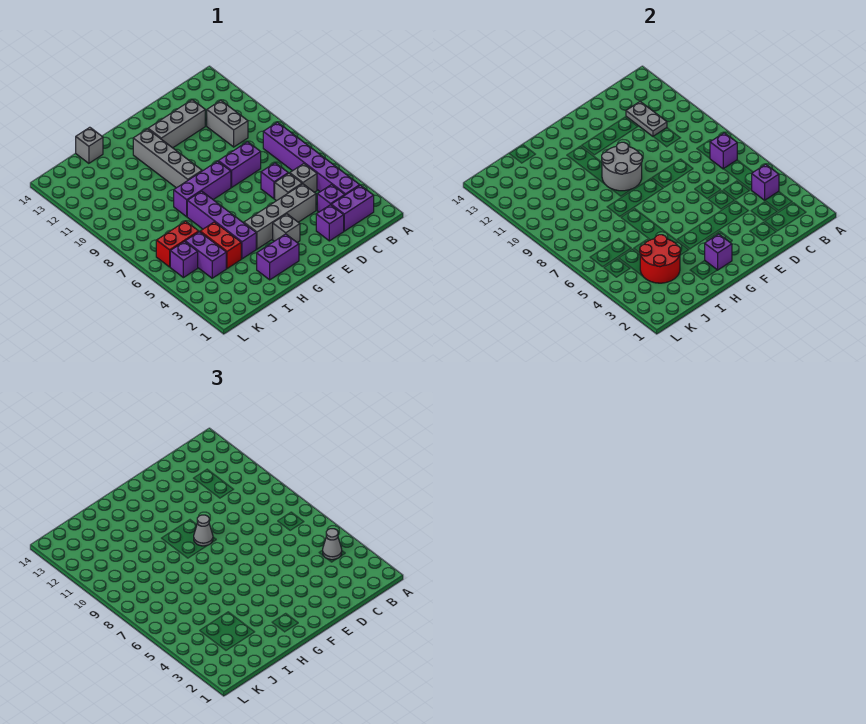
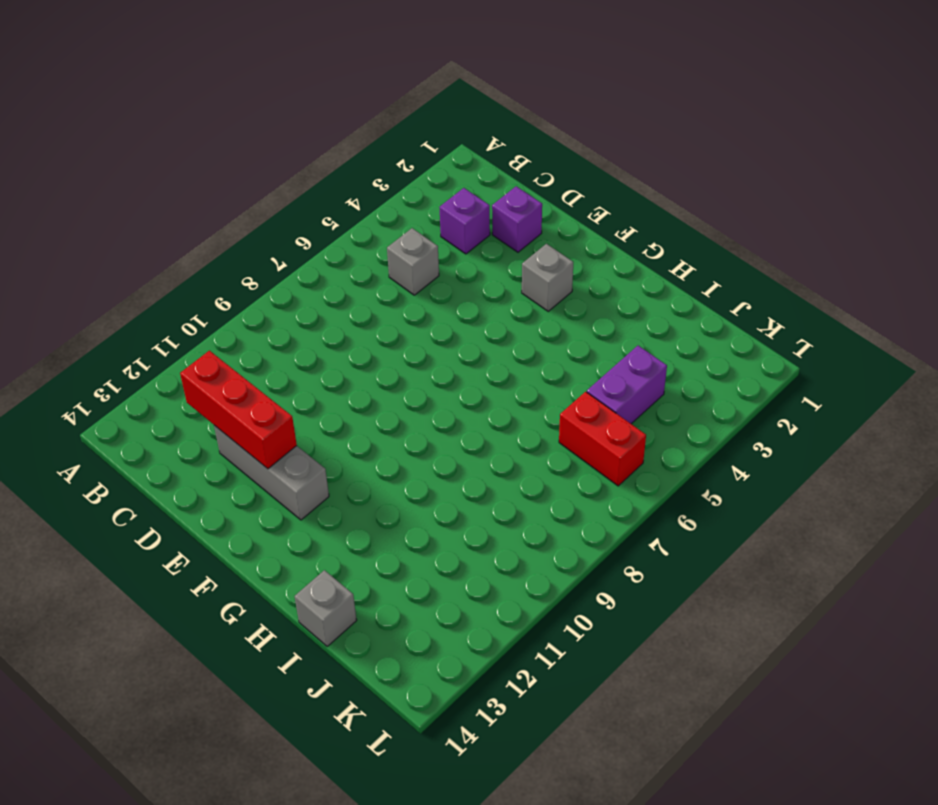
red 1x3 brick [180,351,297,469] -> grey 1x2 plate [626,102,667,136]
none -> purple 1x2 brick [331,185,374,231]
none -> purple 1x6 brick [263,122,360,195]
none -> grey 1x2 brick [207,101,248,147]

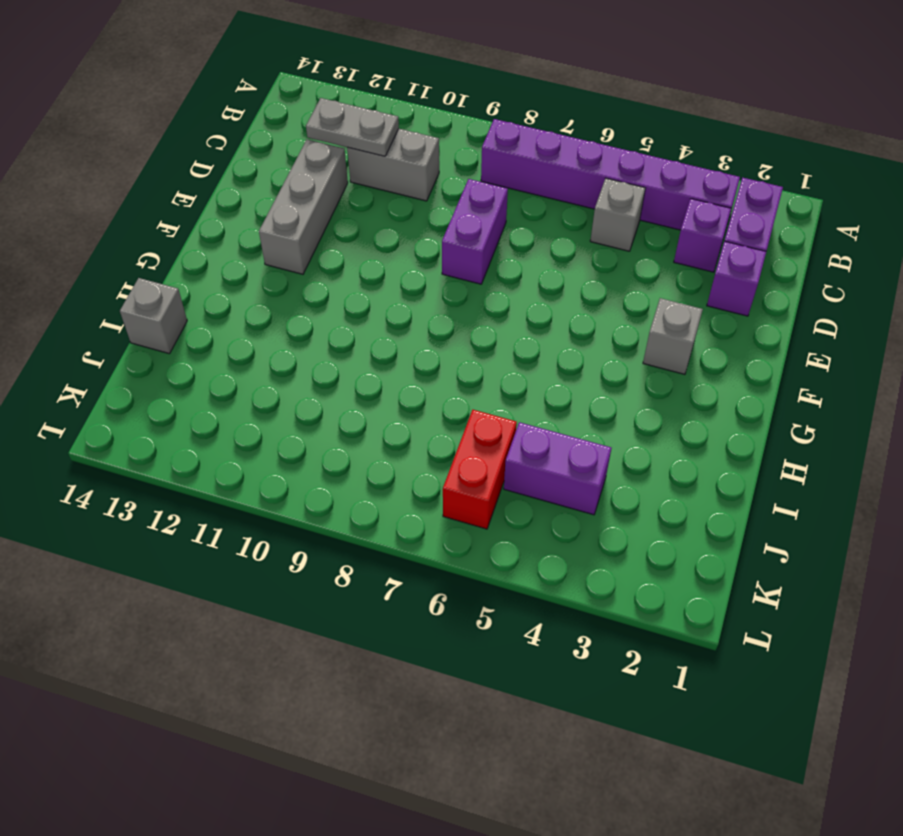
none -> grey 1x4 brick [244,184,316,249]
none -> grey 1x1 brick [275,173,302,201]
none -> purple 1x1 brick [261,163,288,199]

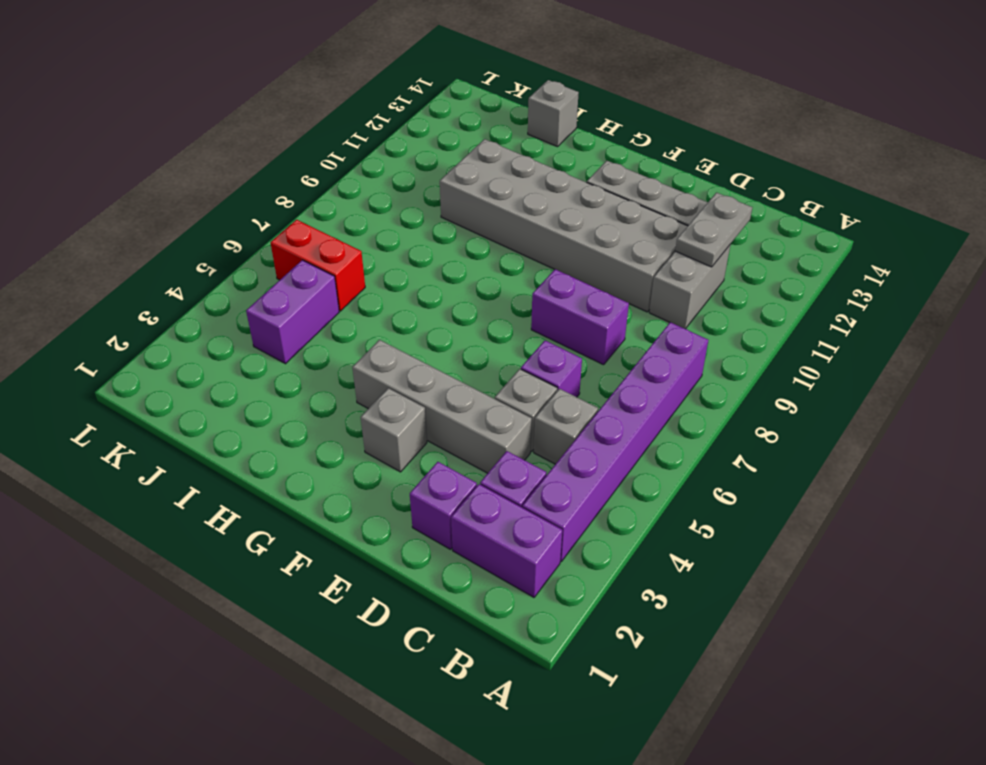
grey 2x6 brick [440,139,687,312] -> grey 1x4 brick [133,129,202,188]
none -> purple 1x3 brick [174,161,231,217]
none -> purple 1x2 brick [257,234,299,280]
none -> purple 1x4 brick [187,191,256,259]

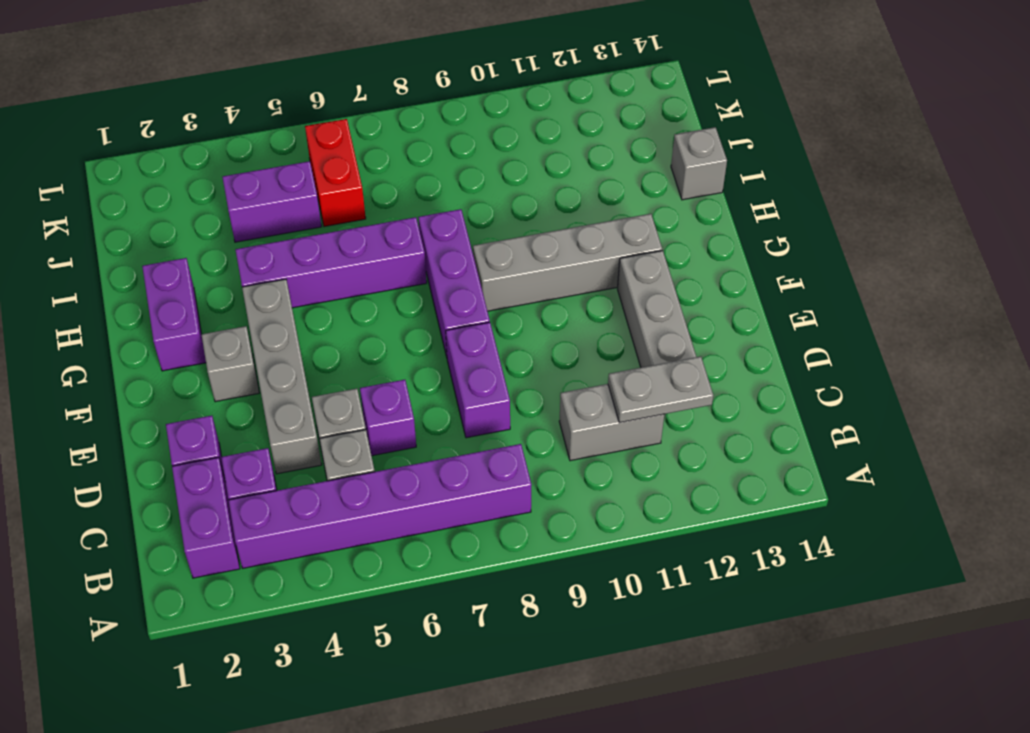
none -> red 1x2 brick [200,222,241,269]
none -> purple 1x1 brick [170,242,198,278]
none -> purple 1x1 brick [752,164,779,200]

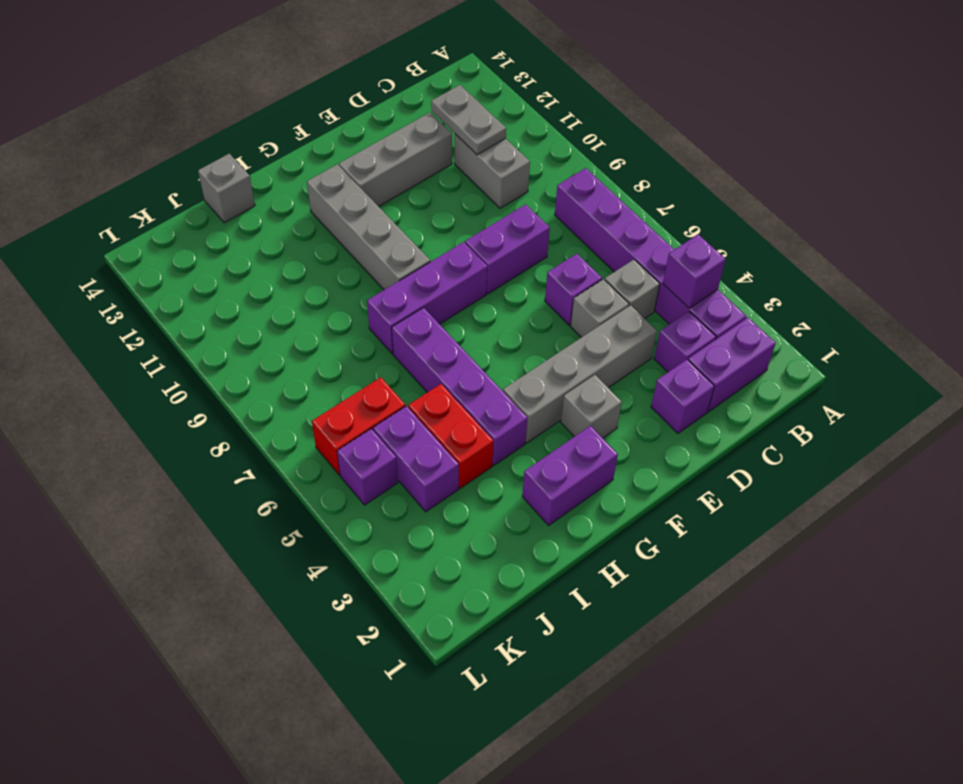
none -> purple 1x1 brick [710,133,737,169]
none -> grey 2x2 round brick [602,142,642,191]
none -> purple 1x1 brick [705,234,732,270]

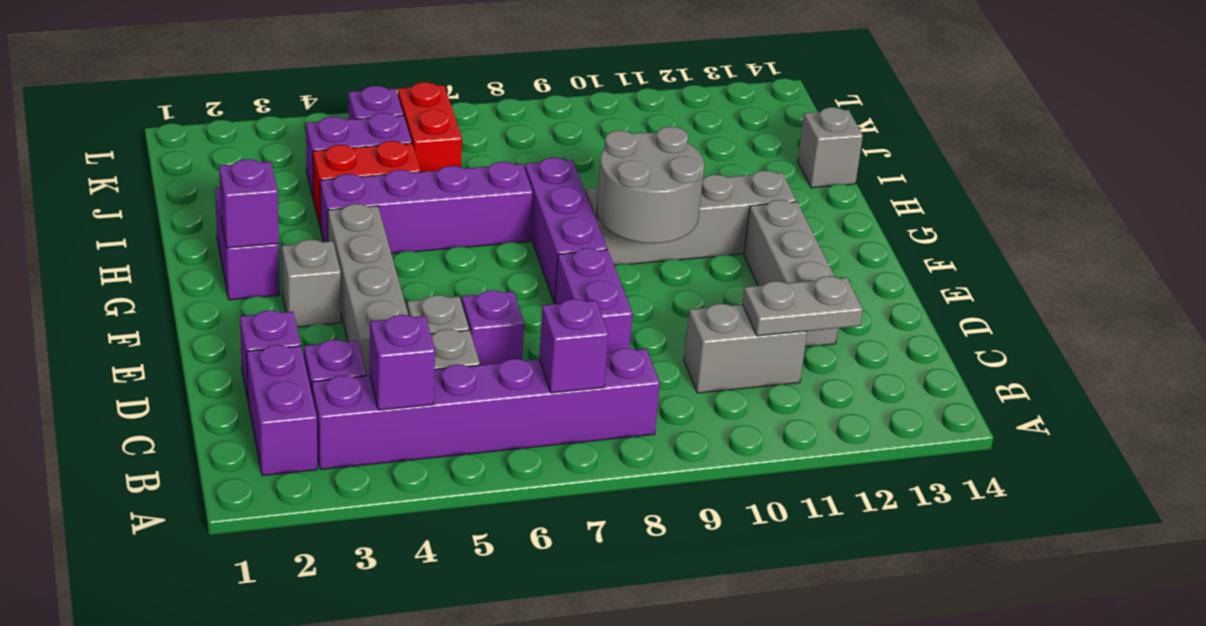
none -> red 2x2 round brick [640,235,680,283]
none -> grey 1x1 cone [323,529,342,560]
none -> grey 1x1 cone [194,515,213,546]

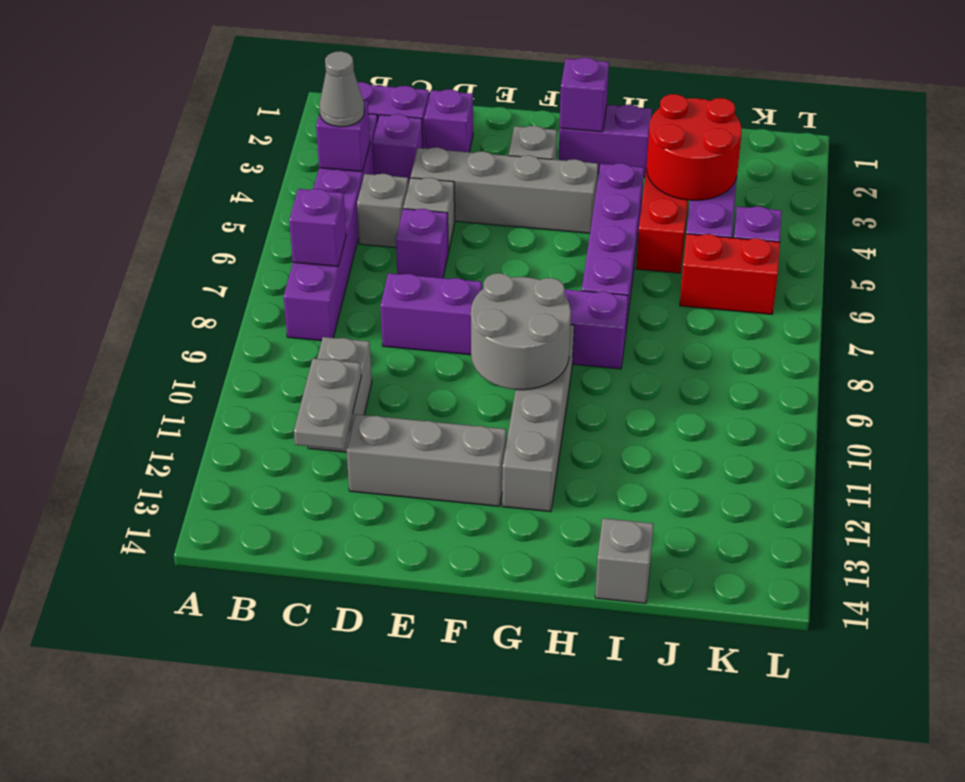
none -> grey 1x1 cone [194,515,213,546]

